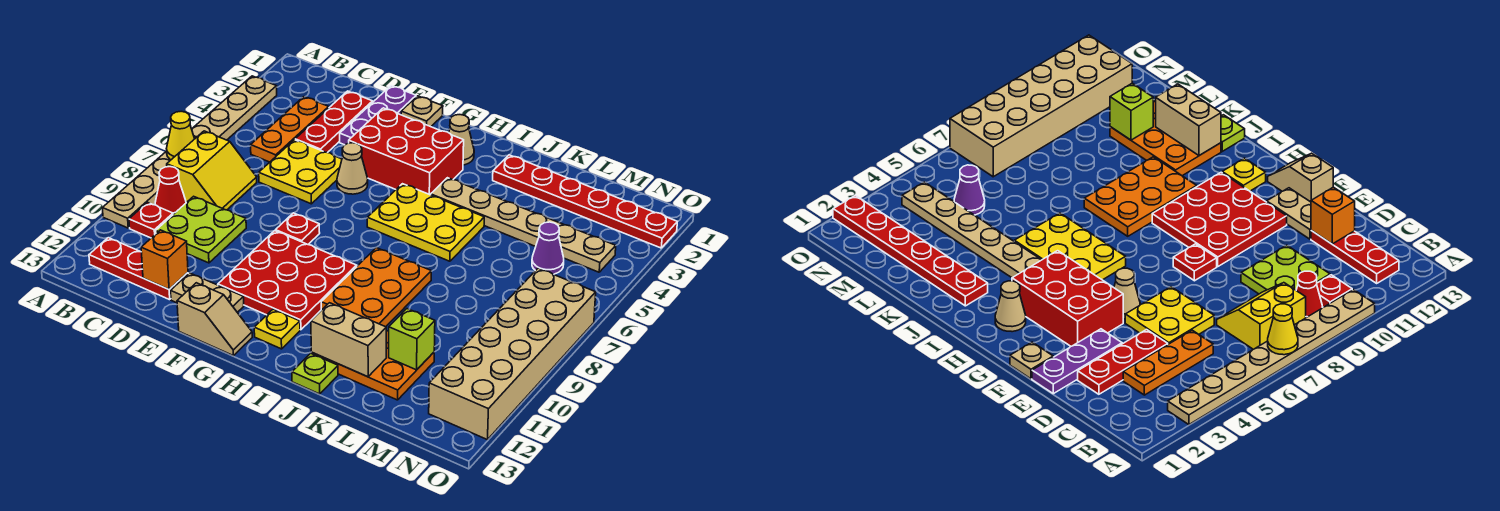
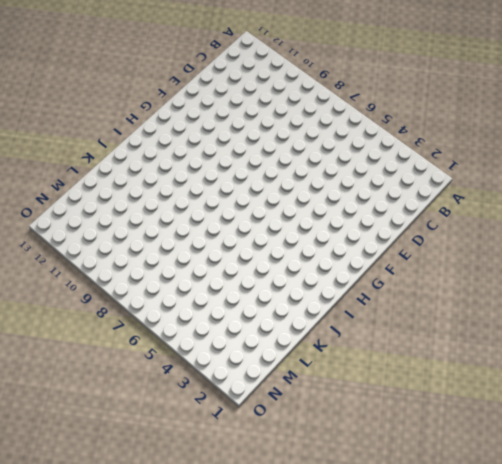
none -> tan 1x8 plate [102,76,277,228]
none -> yellow 2x2 slope [167,131,257,210]
none -> red 1x1 cone [155,167,186,214]
none -> red 1x1 plate [129,202,173,238]

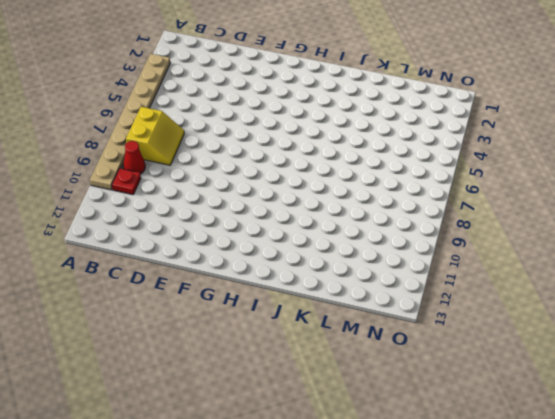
none -> red 1x3 plate [89,238,188,300]
none -> orange 1x3 plate [251,97,329,162]
none -> lime 2x2 plate [156,196,246,263]
none -> red 1x3 plate [295,91,373,153]

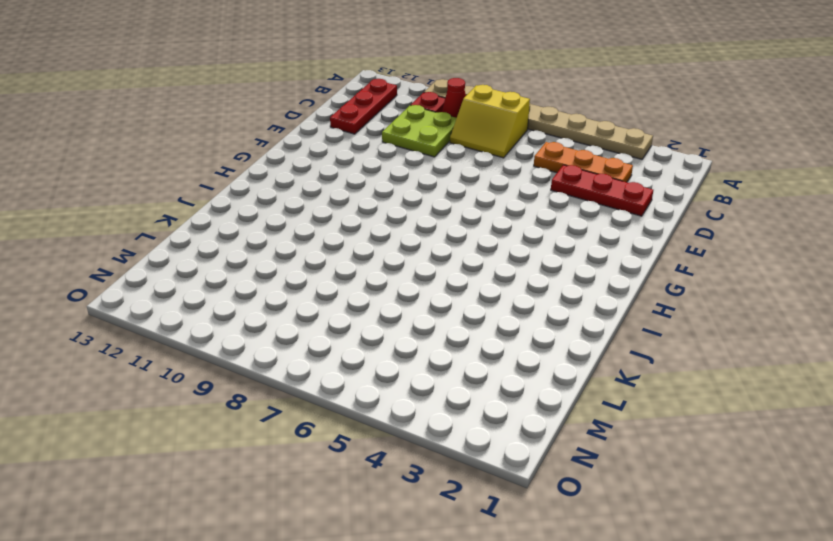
none -> yellow 2x2 plate [259,140,342,204]
none -> purple 1x3 plate [340,86,416,145]
none -> tan 1x2 plate [171,273,244,312]
none -> tan 1x1 plate [401,96,443,127]

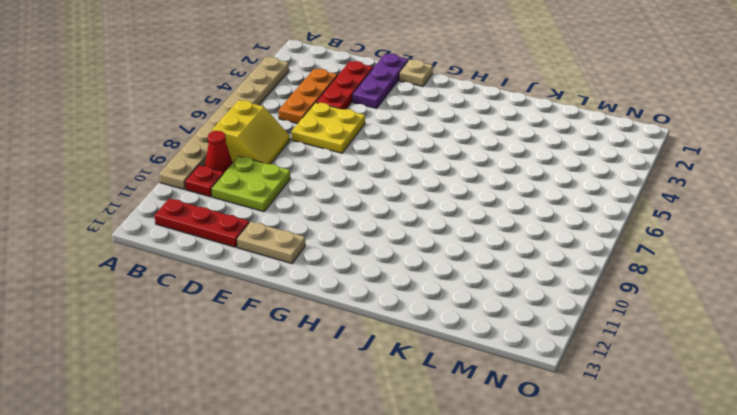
none -> red 2x3 brick [349,108,464,195]
none -> tan 1x1 cone [337,143,368,194]
none -> red 1x1 plate [276,213,320,244]
none -> red 3x3 plate [218,231,357,330]

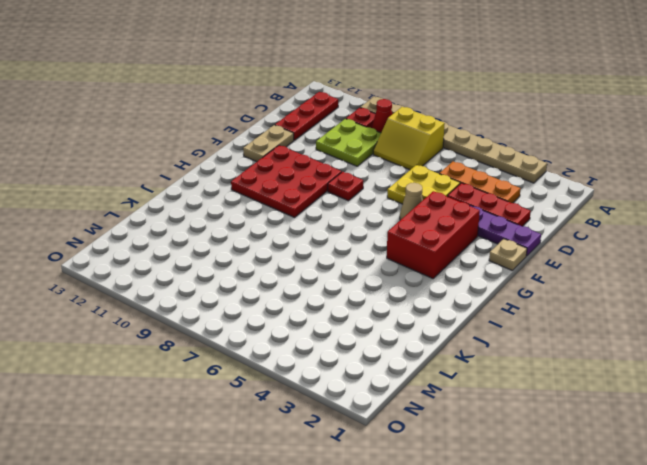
none -> tan 1x2 slope [177,283,252,356]
none -> tan 1x1 cone [449,115,474,165]
none -> yellow 2x3 plate [367,184,484,261]
none -> yellow 1x1 plate [254,309,300,349]

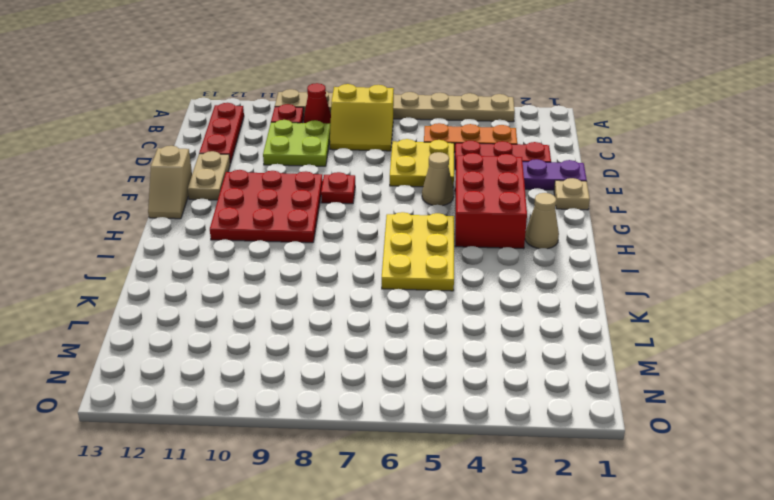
none -> yellow 1x1 plate [254,309,300,349]
none -> tan 1x6 plate [431,178,616,272]
none -> orange 2x3 plate [321,248,431,327]
none -> red 1x6 plate [493,155,677,248]

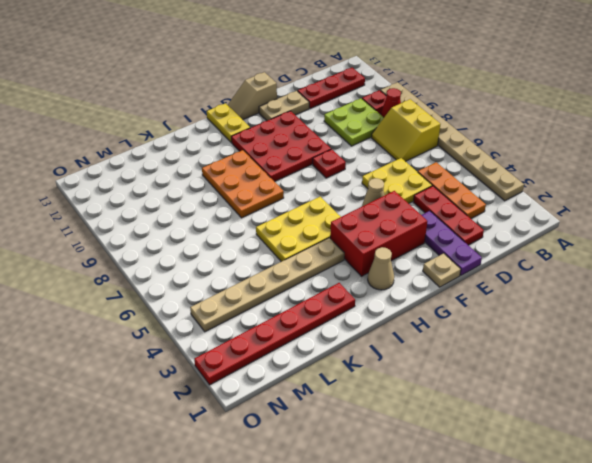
yellow 1x2 plate [207,103,250,143] -> yellow 1x1 plate [254,309,300,349]
none -> orange 2x3 plate [311,331,434,400]
none -> lime 1x1 plate [292,353,338,394]
none -> purple 1x1 cone [532,222,564,274]
none -> tan 2x6 brick [429,268,596,440]

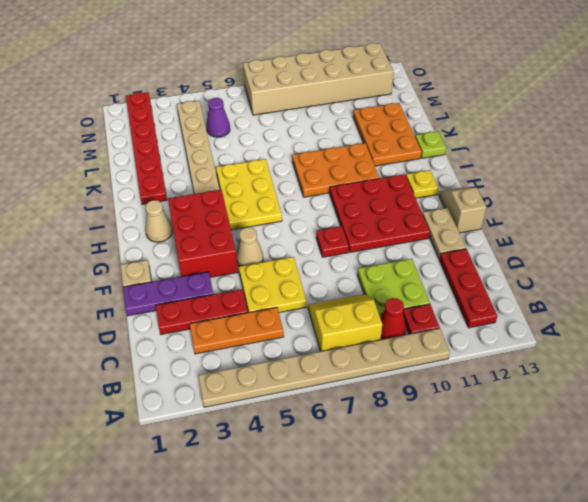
none -> yellow 1x1 cone [166,111,195,160]
none -> orange 1x1 brick [141,230,188,289]
none -> tan 1x2 brick [311,303,386,377]
none -> lime 1x1 brick [389,309,435,370]

